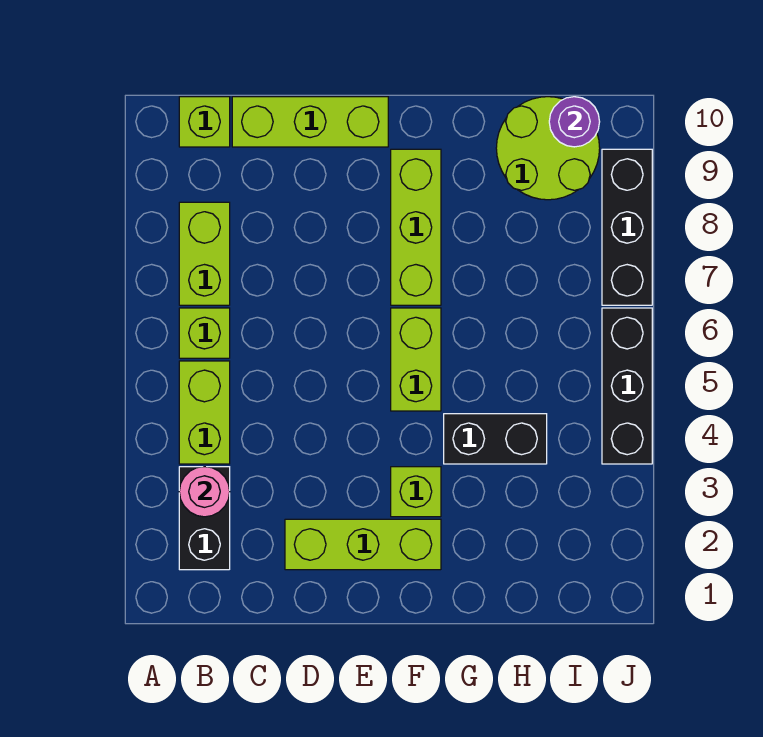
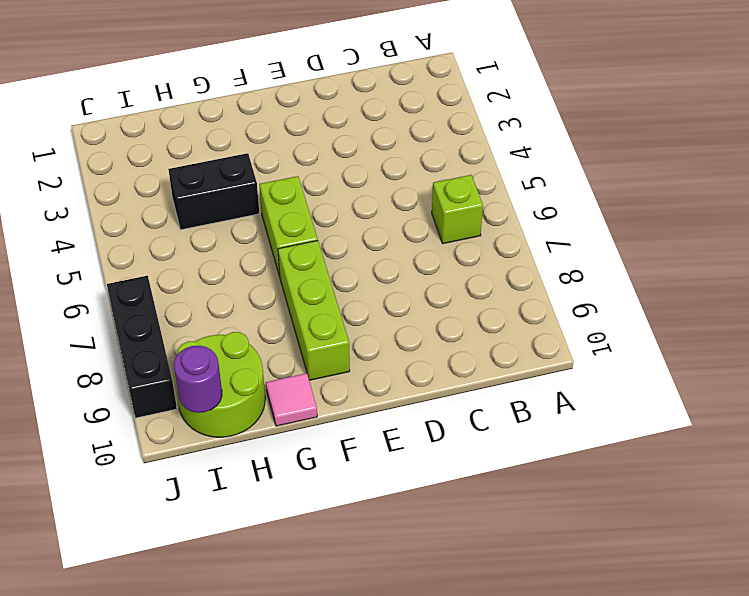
pink 1x1 tile [266,373,317,426] -> none
none -> black 1x2 brick [179,467,230,570]
none -> lime 1x2 brick [179,361,230,464]
none -> lime 1x2 brick [179,202,230,305]

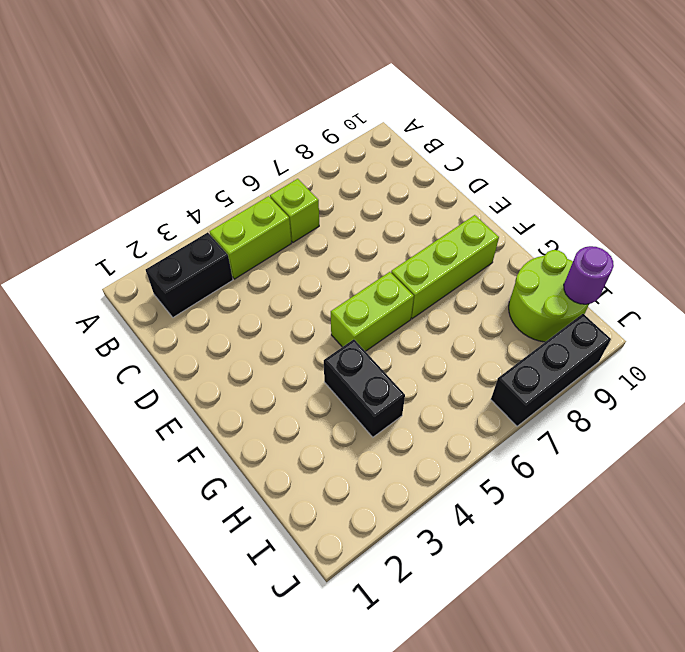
none -> lime 1x2 brick [179,202,230,305]
none -> lime 1x1 brick [179,97,230,147]
none -> lime 1x3 brick [232,97,388,147]

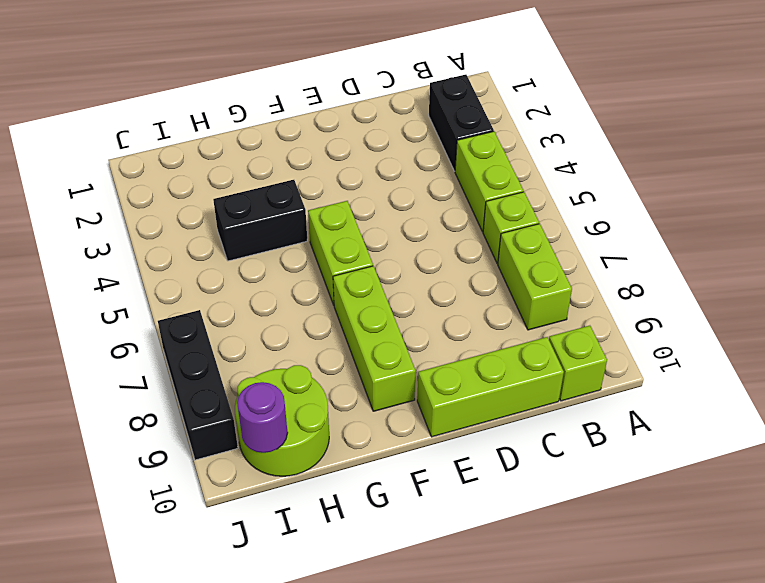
none -> lime 1x3 brick [285,519,441,570]
none -> lime 1x1 brick [391,467,441,517]
none -> black 1x3 brick [602,308,652,464]

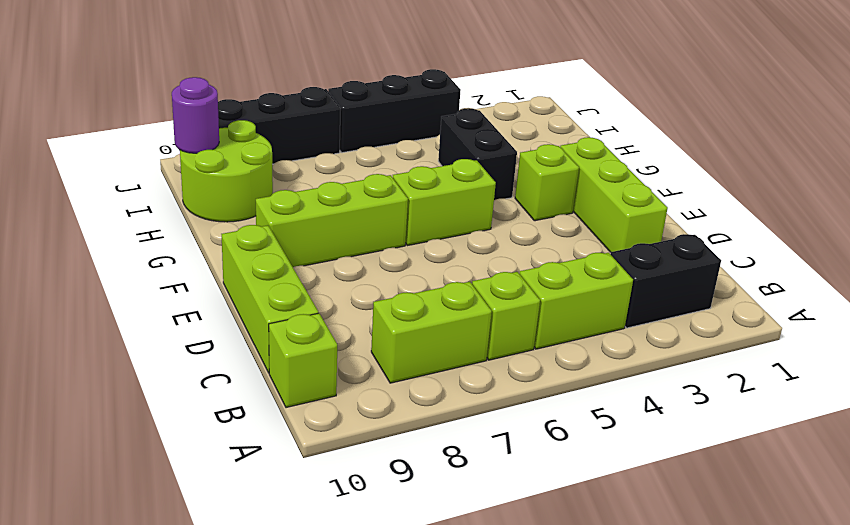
none -> pink 1x1 round brick [179,467,230,517]

